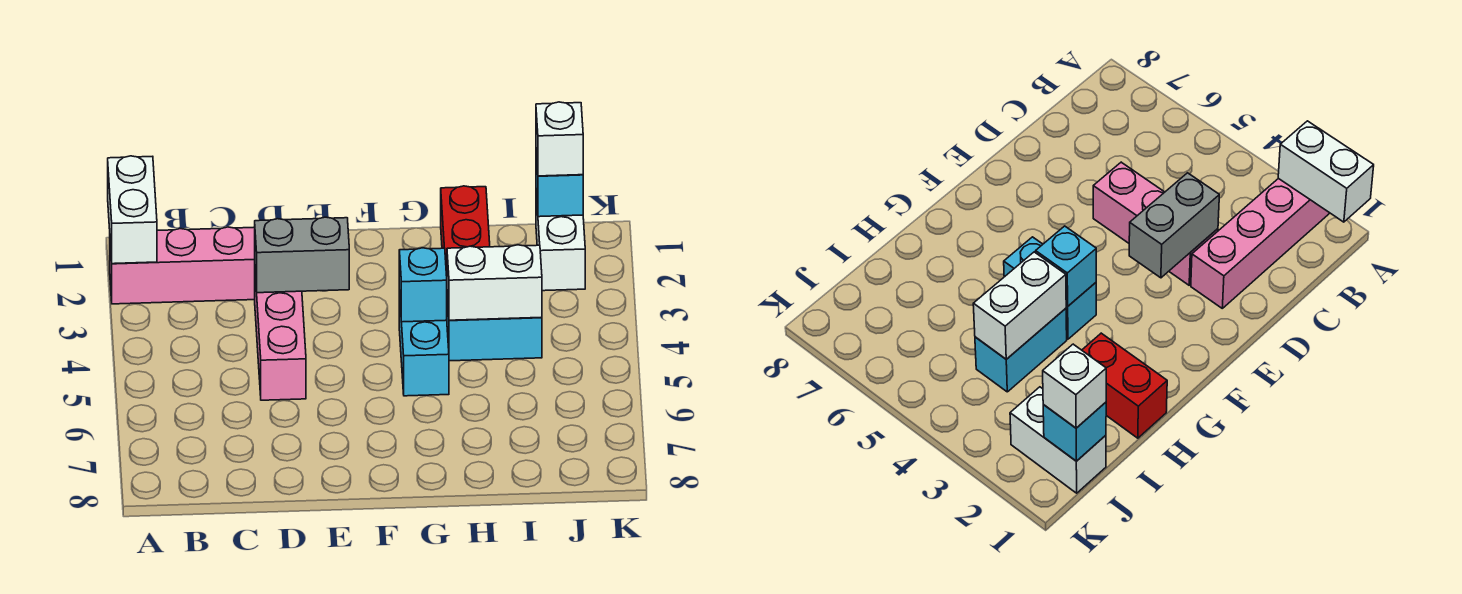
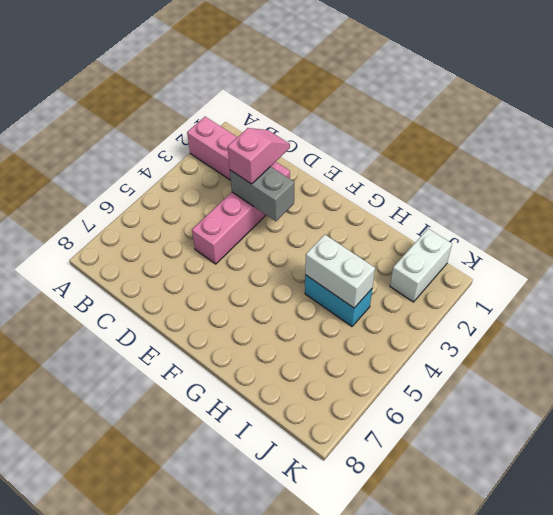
pink 1x2 slope [228,128,290,184] -> none
none -> cyan 1x2 brick [399,291,449,396]
none -> red 1x2 brick [441,186,490,276]
none -> white 1x2 brick [108,156,157,264]

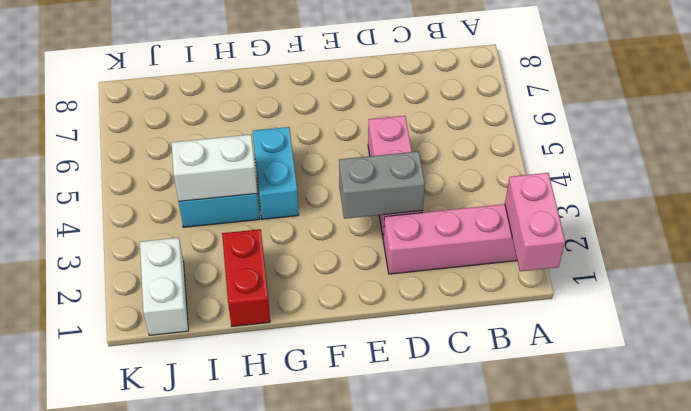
pink 1x2 brick [505,173,565,271] -> white 1x2 brick [108,156,157,264]
none -> cyan 1x1 brick [399,248,447,322]
none -> cyan 1x1 brick [536,153,583,217]
none -> white 1x1 brick [536,102,583,176]

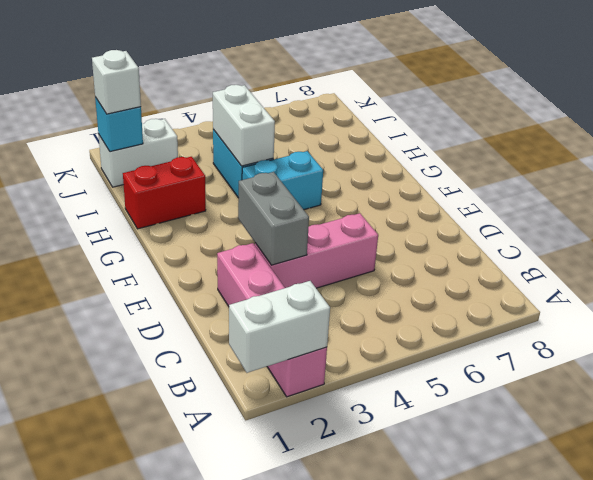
none -> cyan 1x1 brick [399,248,447,322]

